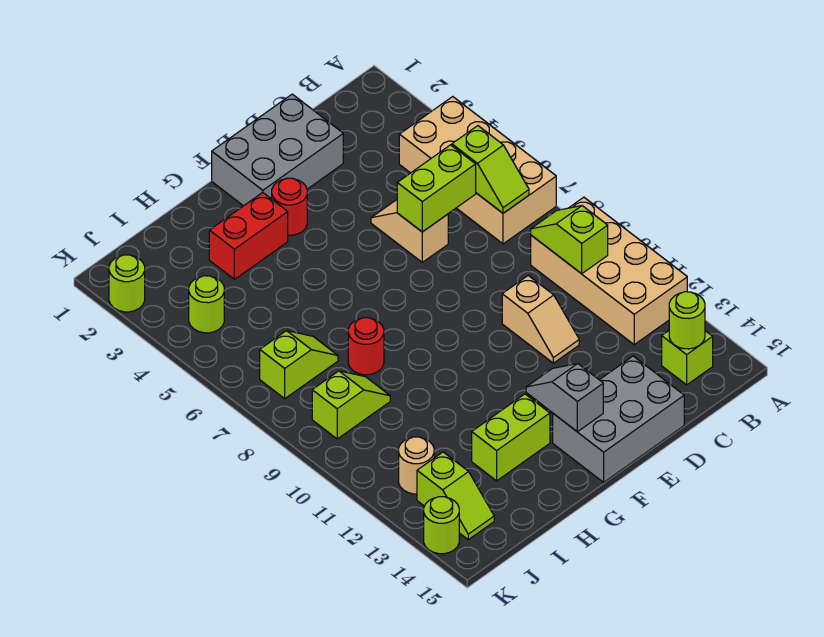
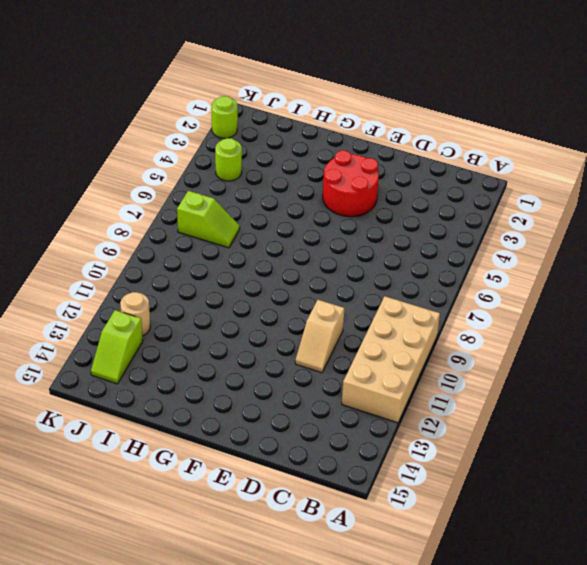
red 2x2 round brick [323,150,379,217] -> red 1x1 round brick [272,178,307,235]
none -> tan 2x4 brick [399,97,556,244]
none -> lime 1x1 brick [662,331,713,385]
none -> grey 2x3 brick [212,94,343,206]

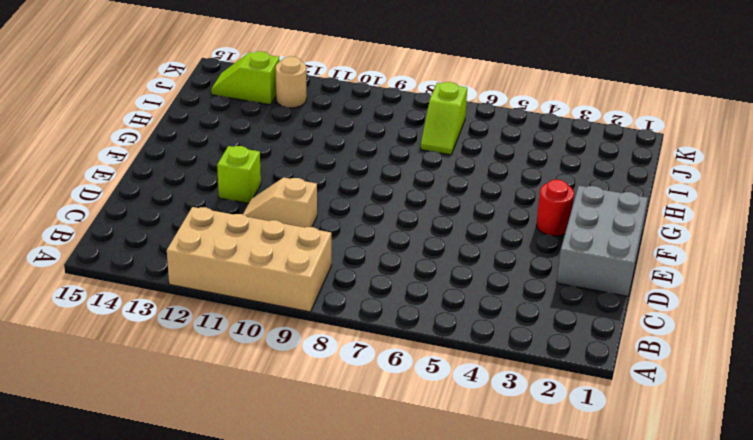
lime 1x1 brick [217,146,261,203] -> lime 1x1 brick moved to [662,331,713,385]
none -> tan 2x4 brick [399,97,556,244]
none -> tan 1x2 slope [371,200,448,262]
none -> grey 2x3 brick [553,356,684,482]

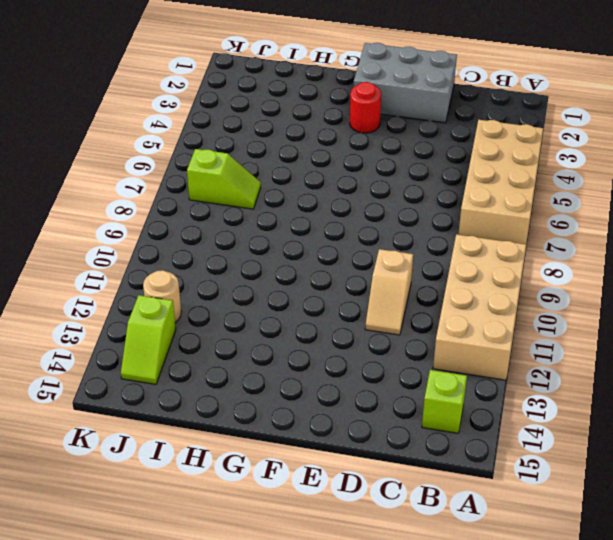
none -> tan 1x2 slope [371,200,448,262]
none -> grey 2x3 brick [553,356,684,482]
none -> red 1x2 brick [209,193,288,279]

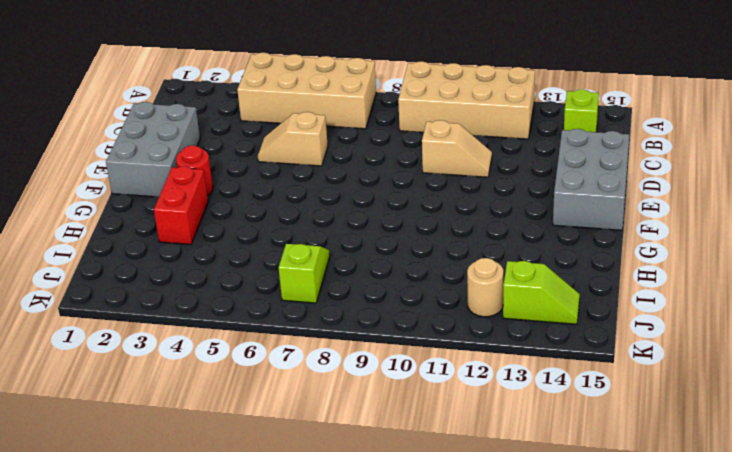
none -> lime 1x2 brick [472,394,550,481]
none -> red 1x1 round brick [348,318,384,375]
none -> lime 1x2 slope [312,371,390,439]

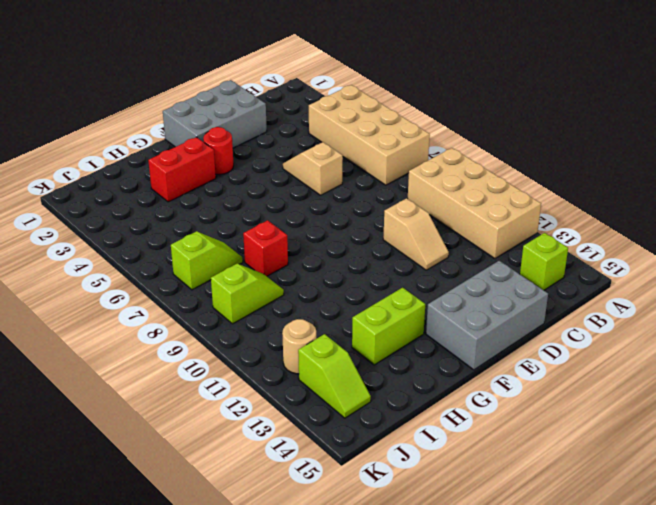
red 1x1 brick [243,220,288,276] -> red 1x1 round brick [348,318,384,375]
none -> lime 1x1 round brick [189,276,224,333]
none -> lime 1x1 round brick [109,255,145,312]
none -> lime 1x1 round brick [424,497,459,554]

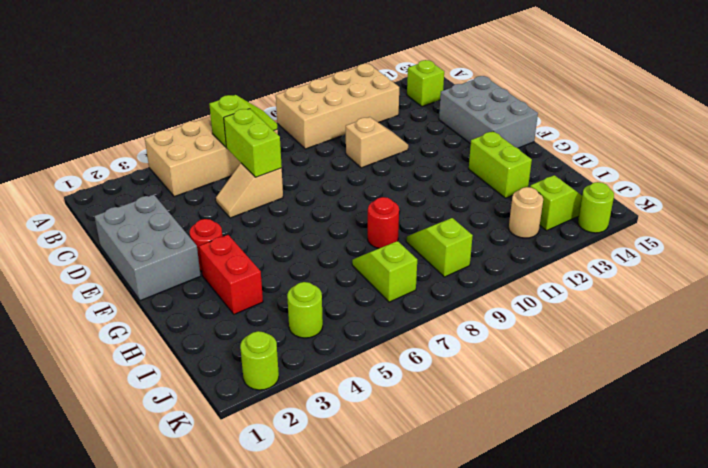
none -> lime 1x2 slope [531,206,608,274]
none -> lime 1x1 round brick [669,292,705,349]
none -> grey 1x2 slope [526,364,603,432]

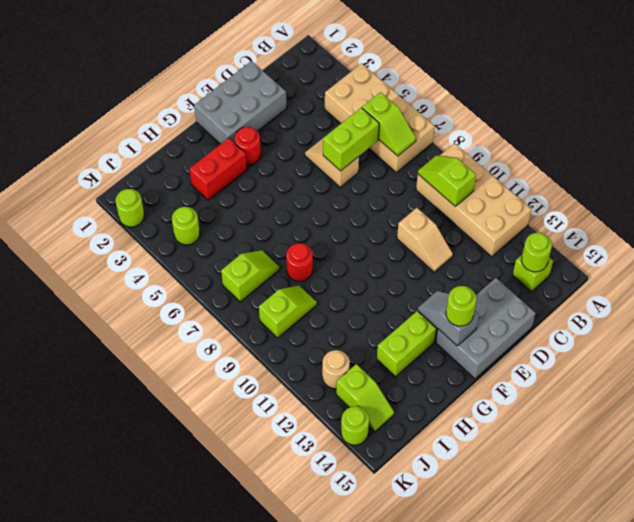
lime 1x1 round brick [446,286,476,326] -> none

